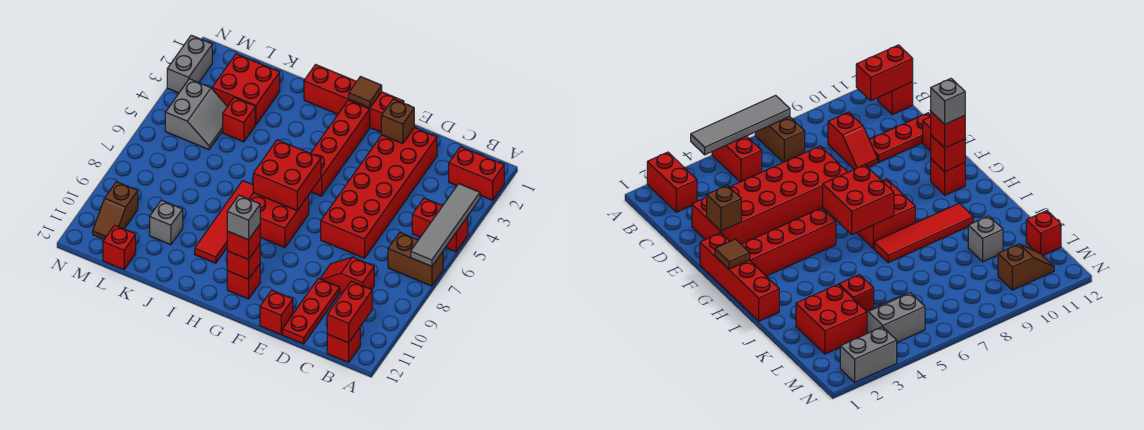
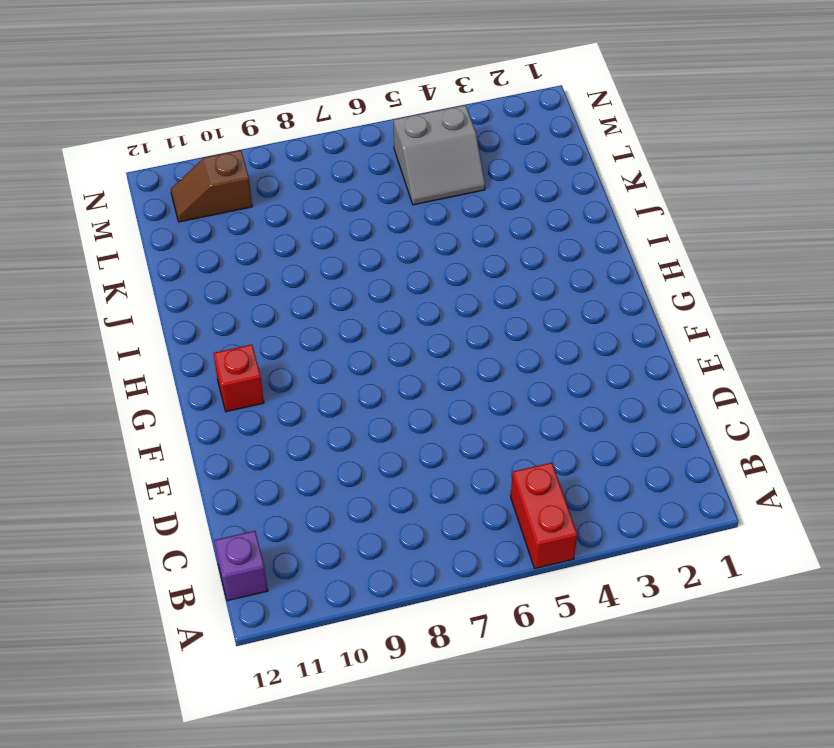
purple 1x1 brick [214,531,268,601] -> red 1x1 brick [327,328,360,362]
none -> red 1x2 brick [449,147,504,200]
none -> brown 1x2 brick [388,233,443,286]
none -> red 1x2 slope [320,257,374,293]

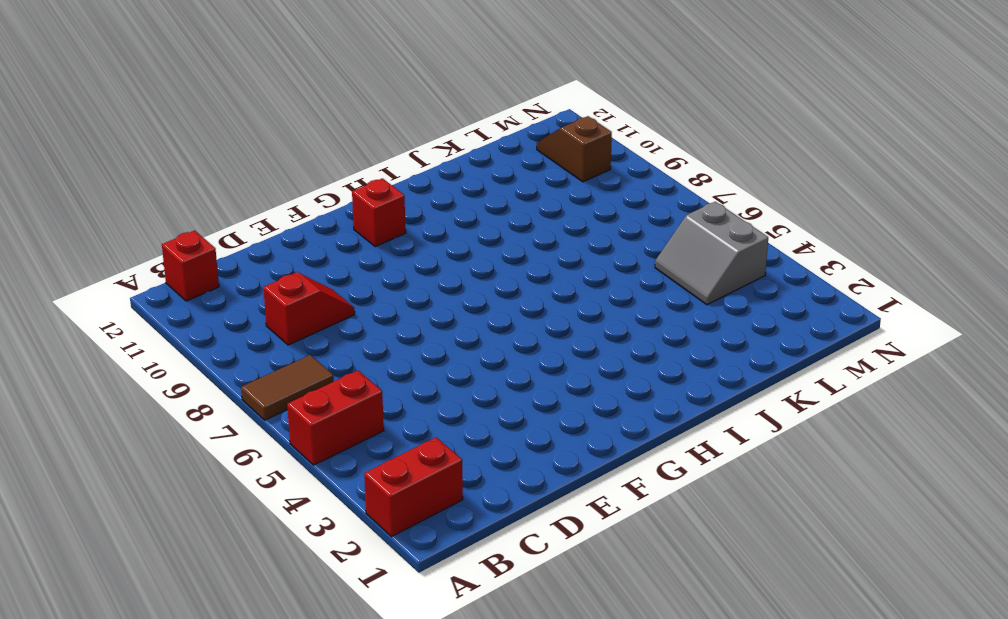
brown 1x2 tile [241,355,334,420] -> brown 1x2 brick [388,233,443,286]
none -> red 2x6 brick [321,128,437,258]
none -> red 1x3 plate [282,278,340,344]
none -> red 1x1 brick [260,290,293,334]

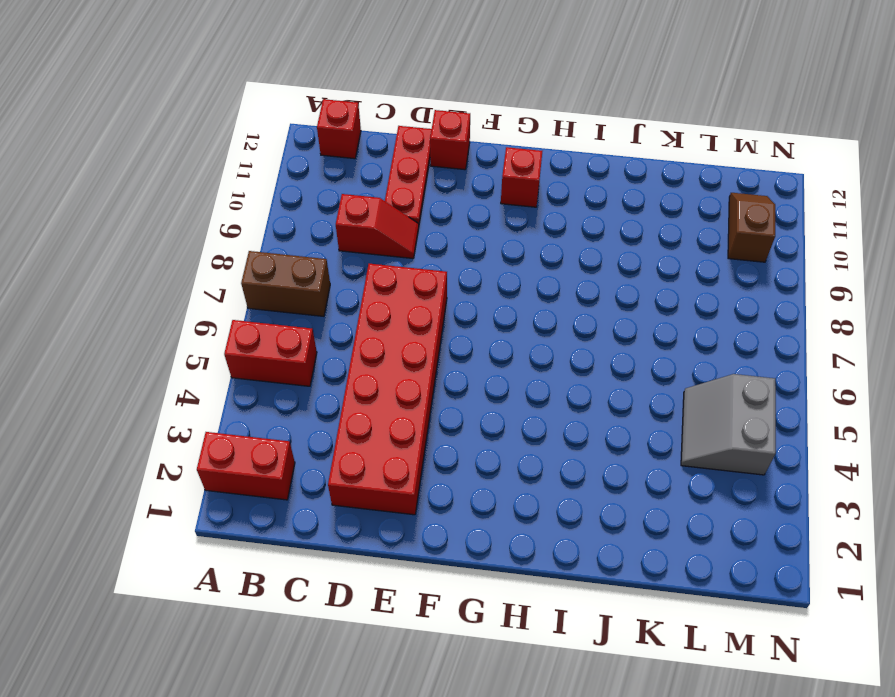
none -> red 1x4 brick [304,65,404,132]
none -> red 1x4 brick [311,100,370,196]
none -> red 2x2 brick [249,193,309,247]

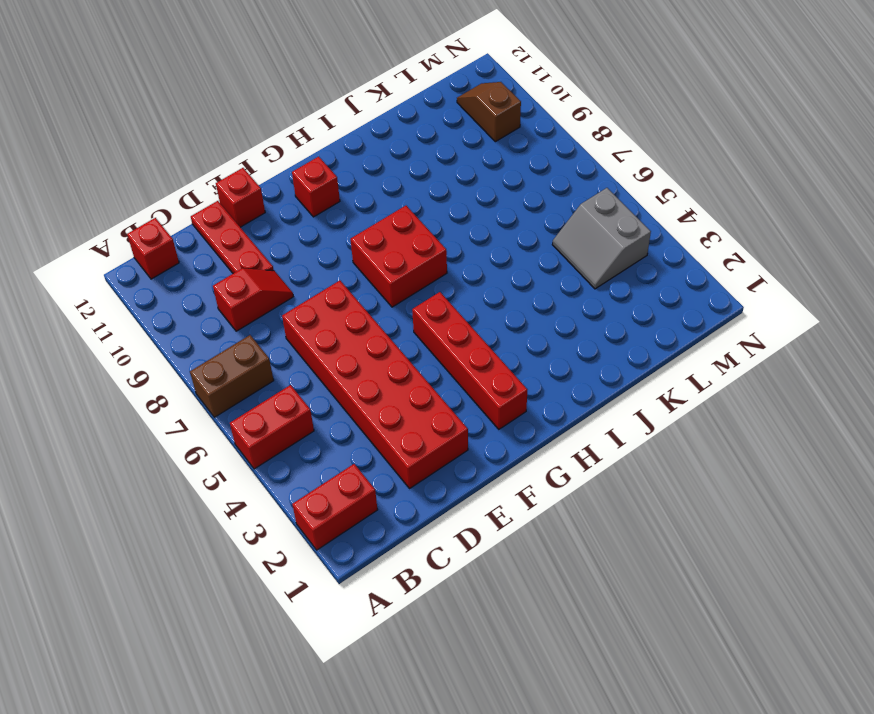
none -> red 1x4 brick [304,65,404,132]
none -> red 1x4 tile [195,181,253,263]
none -> red 2x2 brick [212,54,280,125]

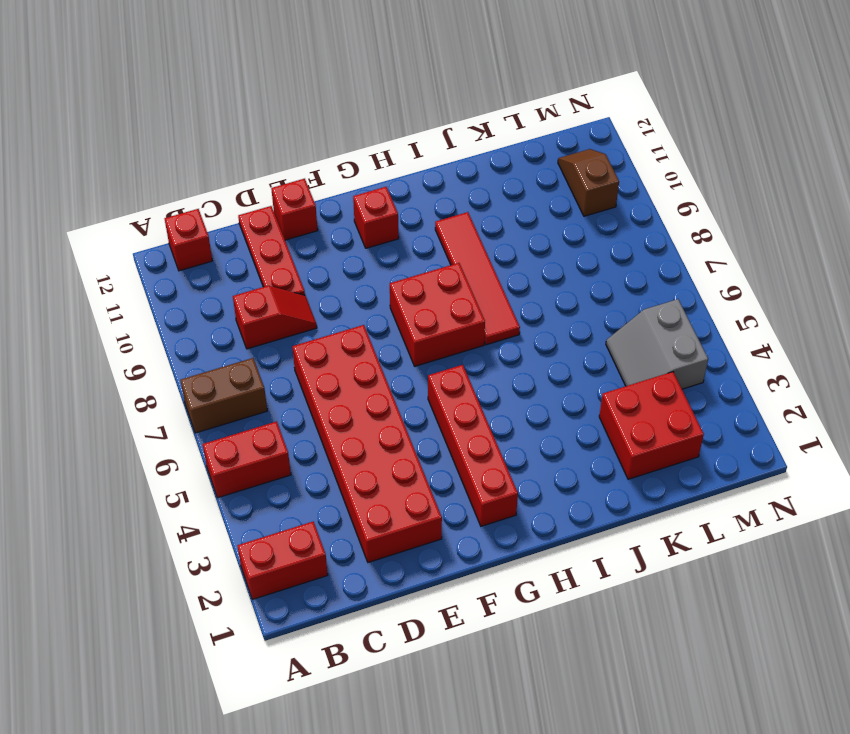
none -> red 1x4 brick [304,65,404,132]
none -> red 1x1 brick [223,97,255,142]
none -> grey 1x1 brick [150,200,183,245]

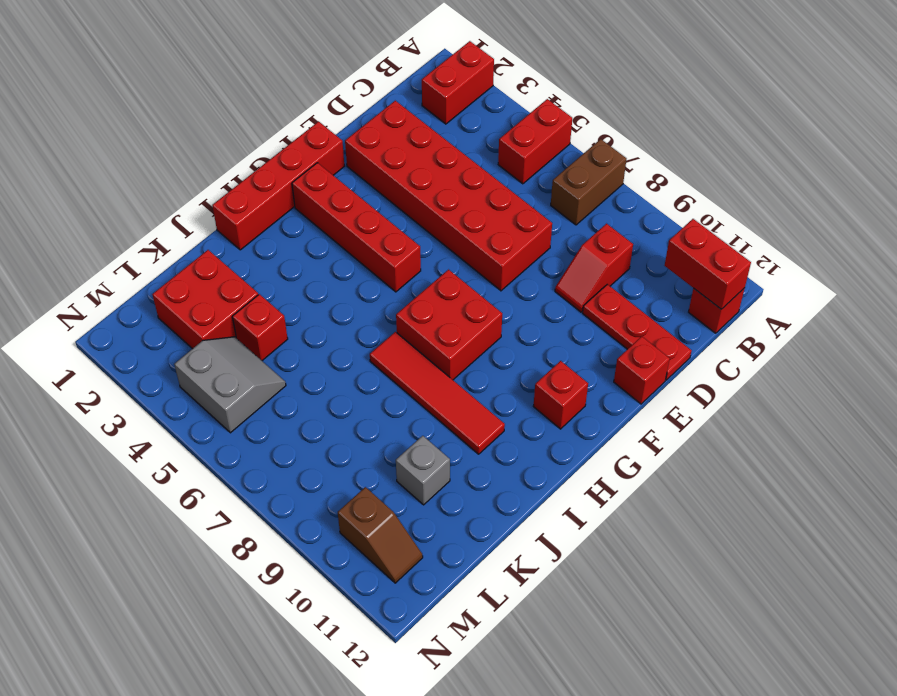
none -> red 1x1 brick [103,225,136,270]
none -> grey 1x2 brick [167,35,212,93]
none -> grey 1x4 tile [411,184,480,266]

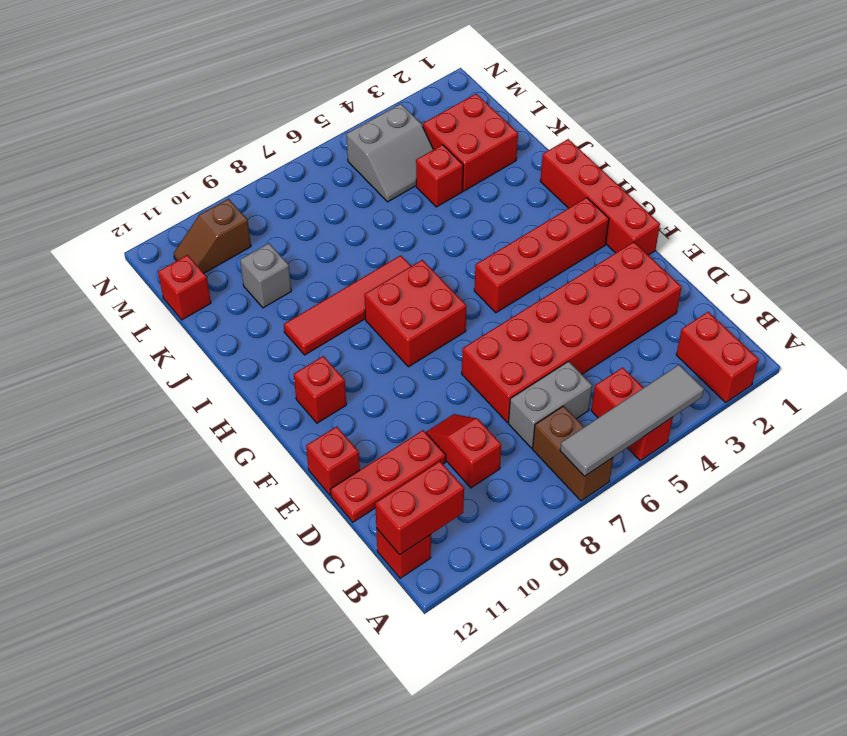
grey 1x2 brick [508,361,592,448] -> grey 1x2 brick moved to [167,35,212,93]
none -> brown 1x1 brick [381,99,414,143]
none -> brown 1x1 tile [349,77,382,108]
none -> red 2x2 brick [253,140,321,210]

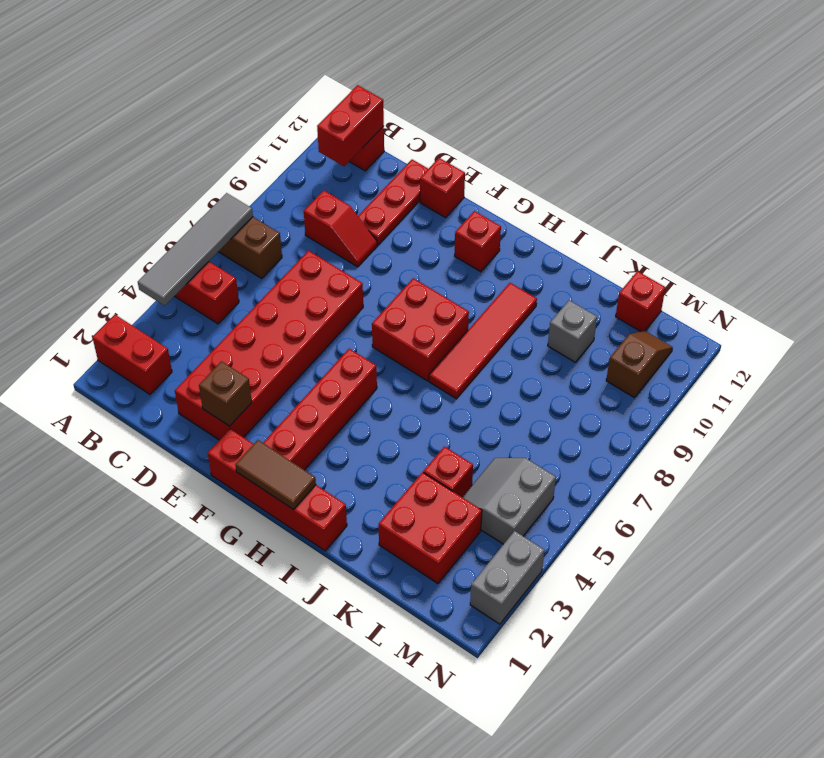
brown 1x2 tile [235,440,316,510] -> brown 1x1 tile [349,77,382,108]
none -> red 2x2 brick [253,140,321,210]
none -> red 1x1 brick [227,244,260,279]
none -> red 1x1 brick [227,225,260,260]

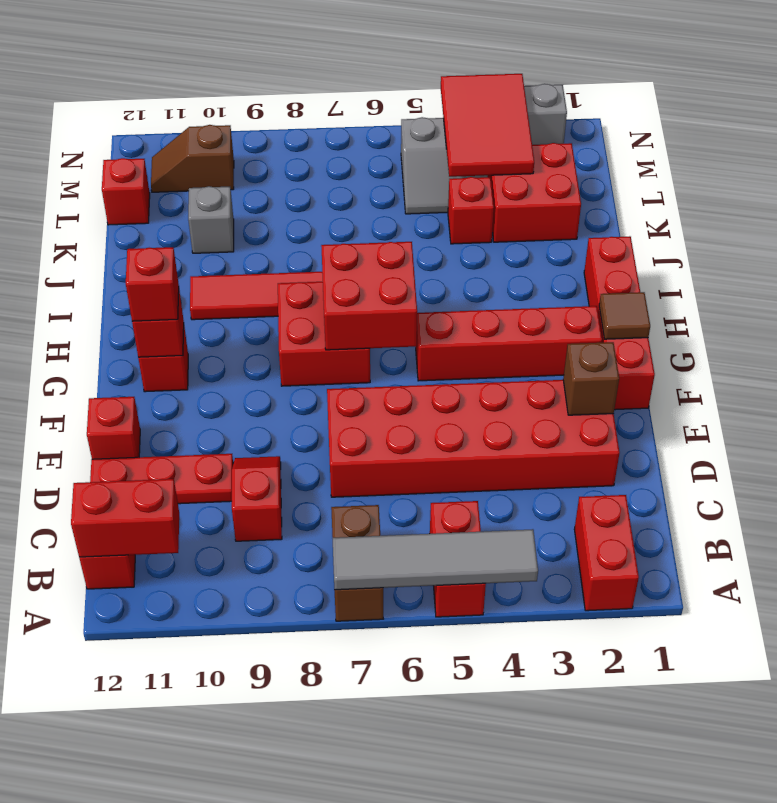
red 2x3 tile [441,74,534,177] -> none
none -> grey 1x1 brick [227,195,260,240]

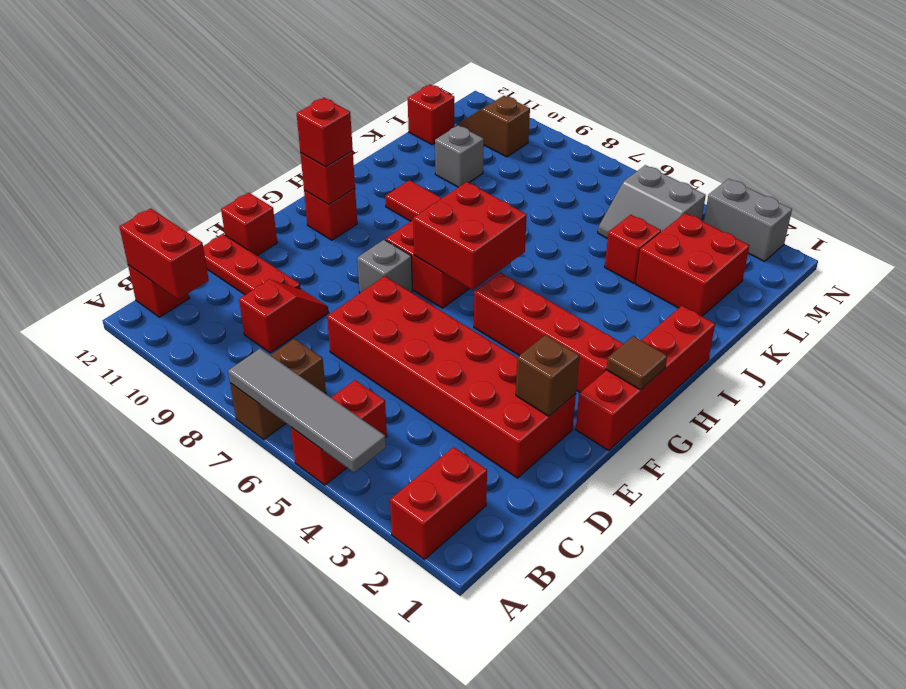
grey 1x1 brick [357,240,412,293] -> grey 1x1 brick moved to [227,195,260,240]

